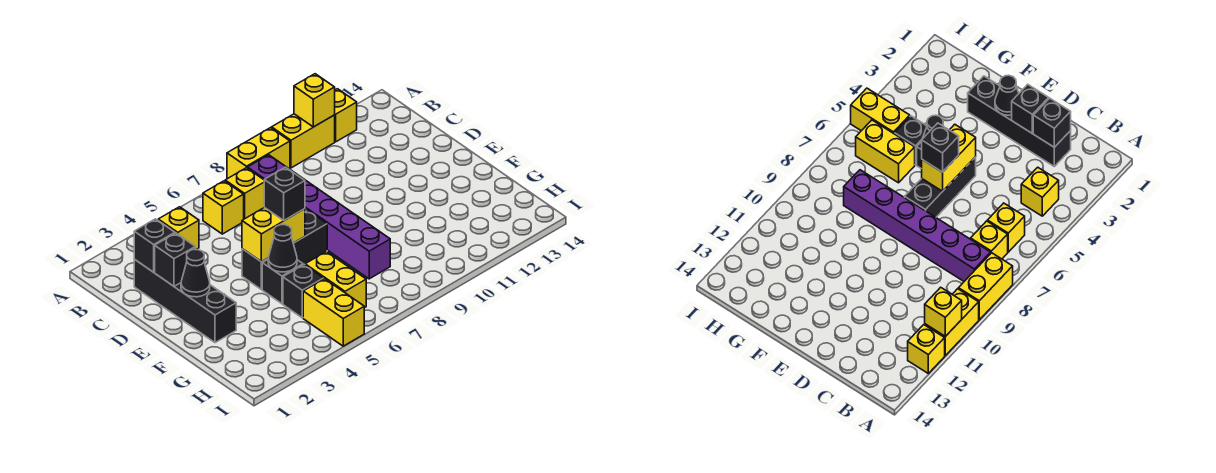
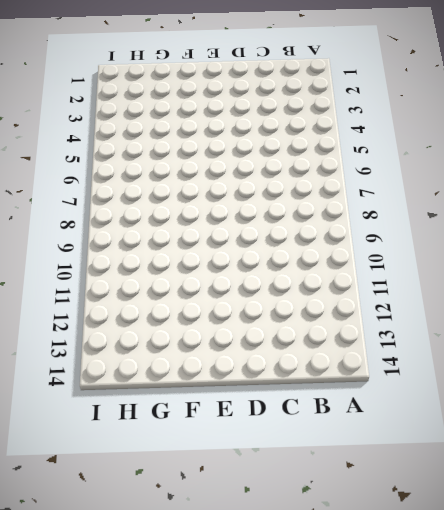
none -> yellow 1x2 brick [227,128,290,179]
none -> yellow 1x2 brick [272,114,335,168]
none -> yellow 1x1 brick [335,89,357,142]

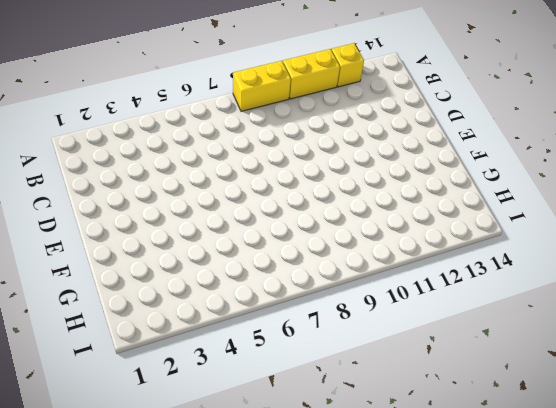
none -> yellow 1x1 brick [158,207,199,250]
none -> yellow 1x1 brick [203,181,244,234]
none -> yellow 1x1 brick [225,168,264,219]

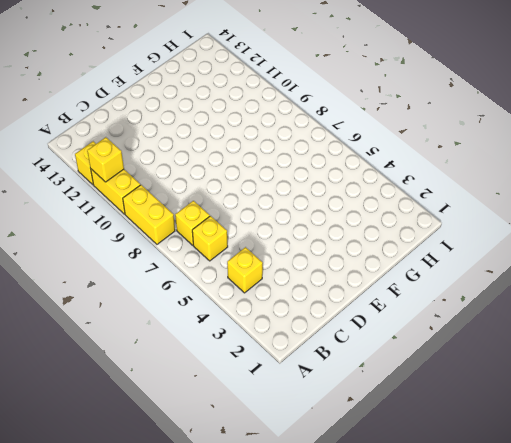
none -> purple 1x6 brick [247,155,390,279]
none -> black 1x4 brick [134,259,236,343]
none -> black 1x3 brick [242,210,327,290]

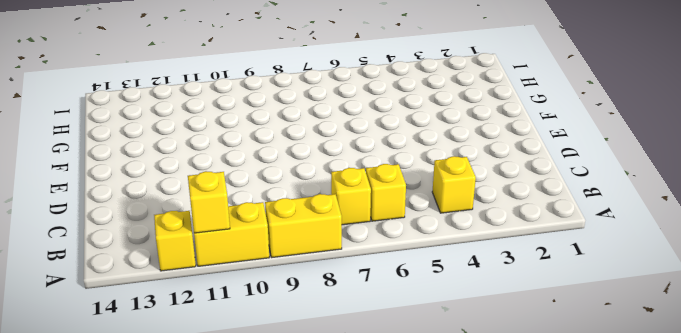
none -> purple 1x6 brick [247,155,390,279]
none -> black 1x4 brick [134,259,236,343]
none -> black 1x3 brick [242,210,327,290]

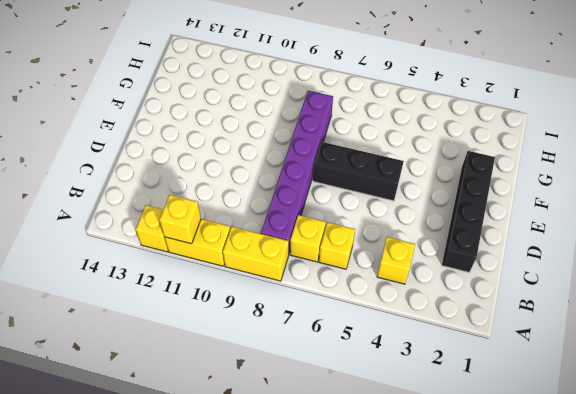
none -> black 1x1 brick [262,260,303,304]
none -> black 1x1 brick [283,265,324,318]
none -> yellow 1x2 brick [305,252,366,308]

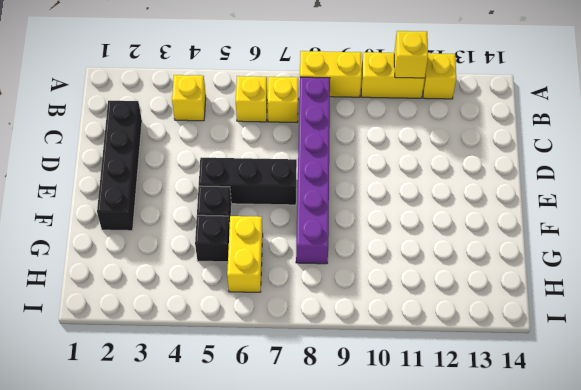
none -> yellow 1x2 brick [303,279,364,346]
none -> black 1x1 brick [134,219,175,272]
none -> black 1x1 brick [155,233,195,286]

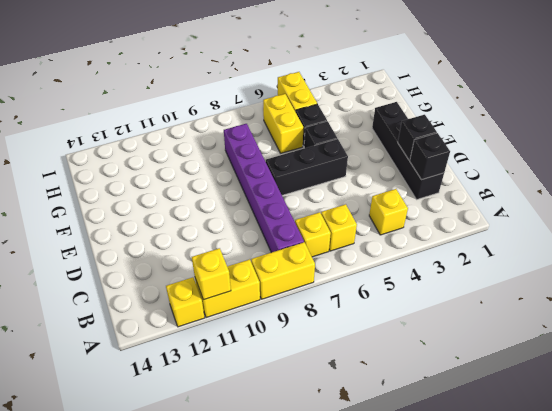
none -> black 1x1 cone [181,249,210,297]
none -> yellow 1x2 brick [242,207,305,262]
none -> black 1x1 cone [268,225,297,272]

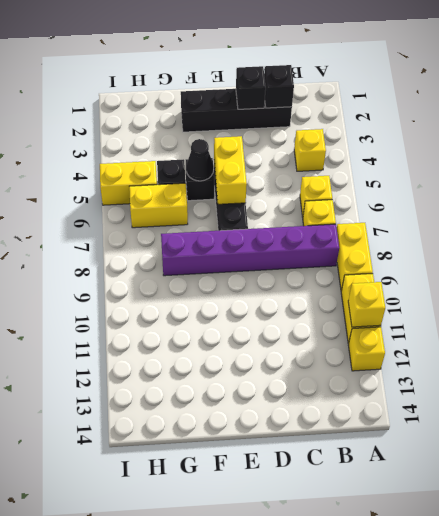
none -> black 1x1 cone [181,249,210,297]
none -> black 1x1 brick [264,167,305,220]

